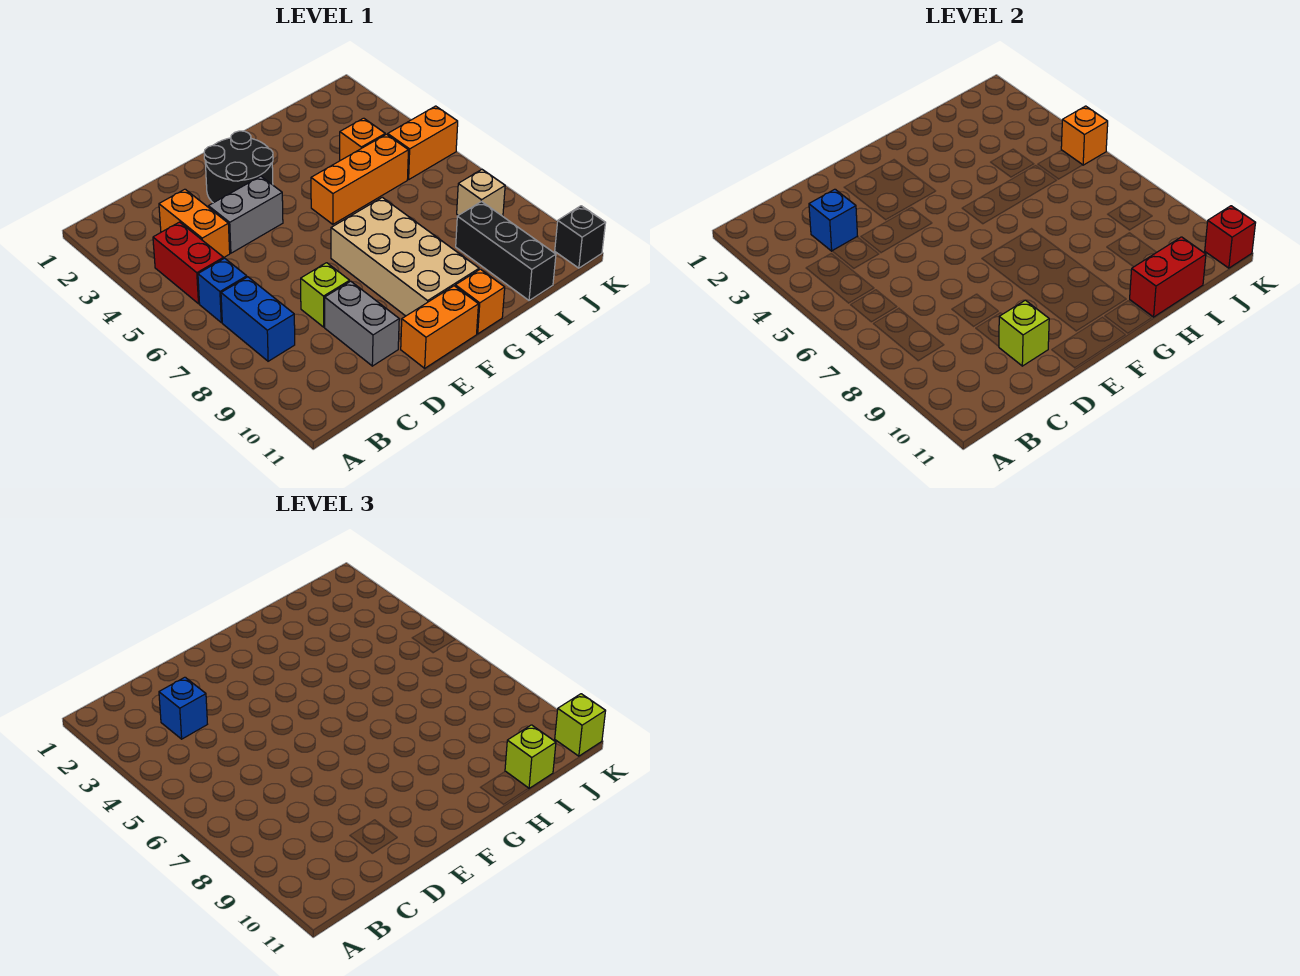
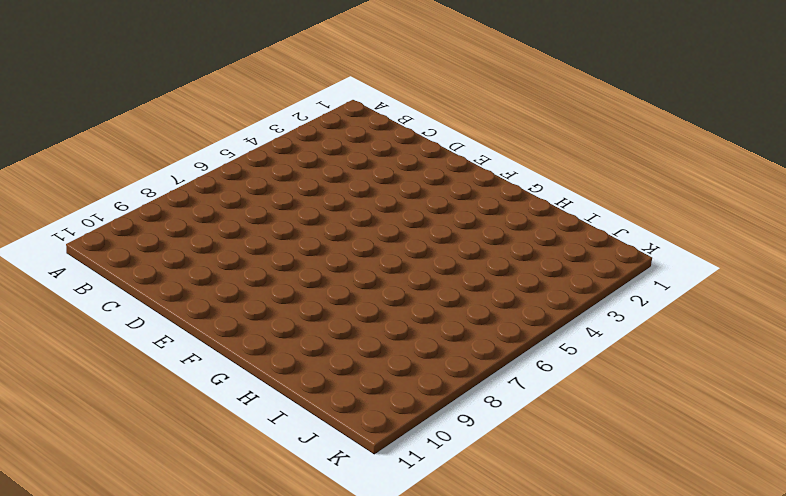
none -> red 1x2 brick [153,222,224,304]
none -> blue 1x1 brick [198,258,247,322]
none -> blue 1x2 brick [221,277,295,361]

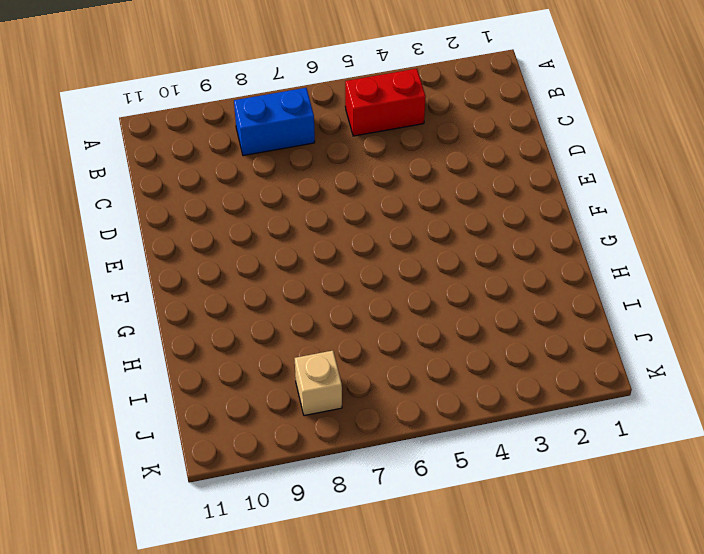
none -> blue 1x1 brick [198,258,247,322]
none -> orange 1x2 brick [159,189,230,257]
none -> grey 1x2 brick [208,176,283,253]

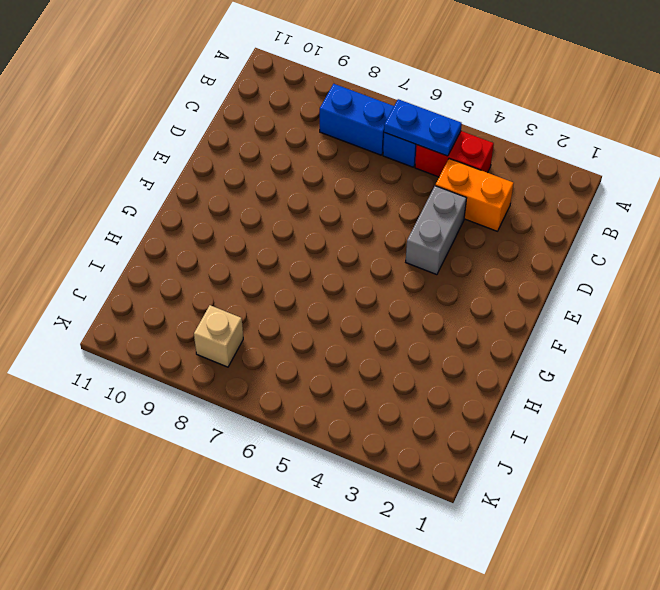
blue 1x2 plate [384,99,462,156] -> none
none -> lime 1x1 brick [301,263,350,327]
none -> grey 1x2 brick [325,281,399,366]
none -> black 2x2 round brick [204,131,273,203]

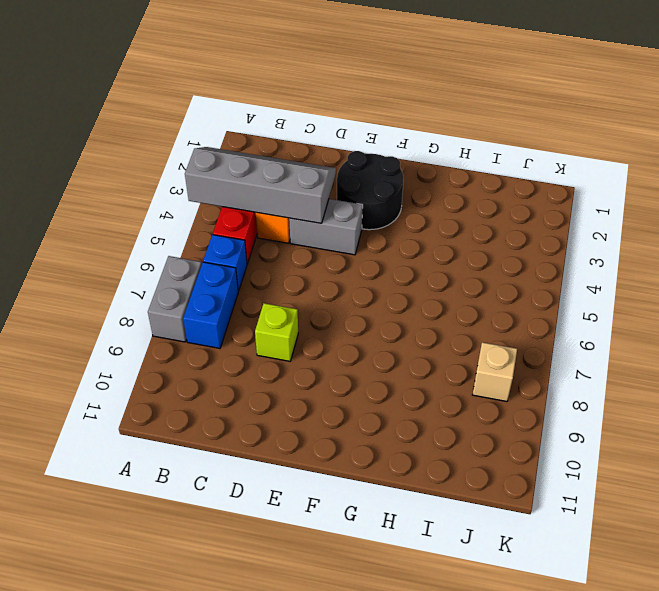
grey 2x4 slope [185,147,336,223] -> blue 1x1 brick [809,189,858,251]
grey 1x2 brick [148,256,202,342] -> grey 1x2 brick moved to [325,281,399,366]
none -> orange 1x2 brick [401,286,478,368]
none -> tan 2x4 brick [331,197,479,316]
none -> orange 1x3 brick [311,134,408,224]

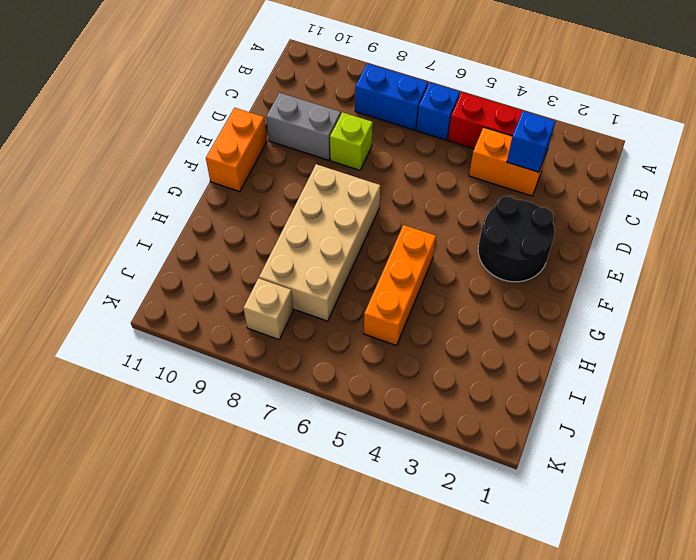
tan 2x4 brick [259,164,380,321] -> tan 2x4 brick turned to [331,197,479,316]
none -> grey 1x2 brick [208,176,283,253]
none -> orange 1x1 brick [455,269,505,334]
none -> orange 1x1 brick [340,118,385,161]

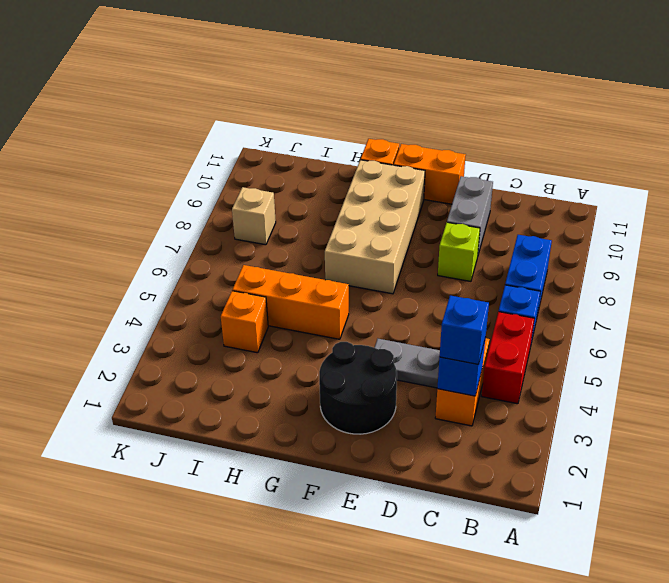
grey 1x2 plate [374,339,440,388] -> grey 1x2 brick [208,176,283,253]
none -> black 1x3 brick [456,201,556,300]
none -> orange 1x2 brick [388,106,458,180]
none -> black 1x1 brick [555,206,605,268]

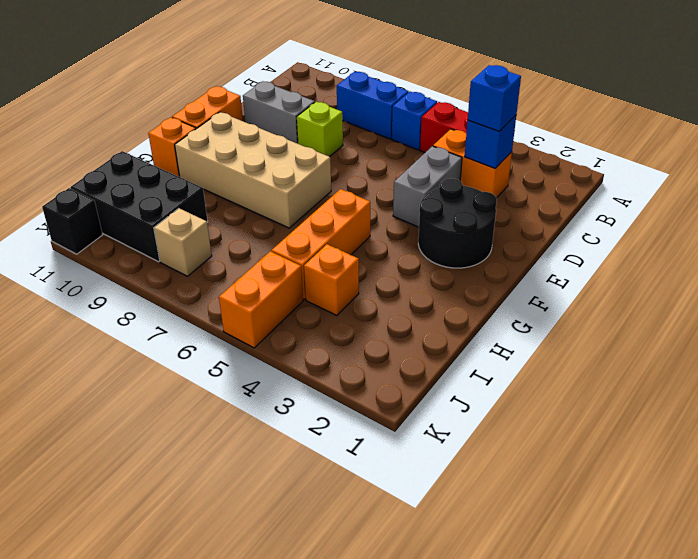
black 2x3 brick [70,151,208,262] -> black 1x3 brick [456,201,556,300]
none -> lime 1x1 brick [999,300,1049,366]
none -> red 1x2 brick [1130,237,1206,317]
none -> orange 1x1 brick [1061,106,1108,165]

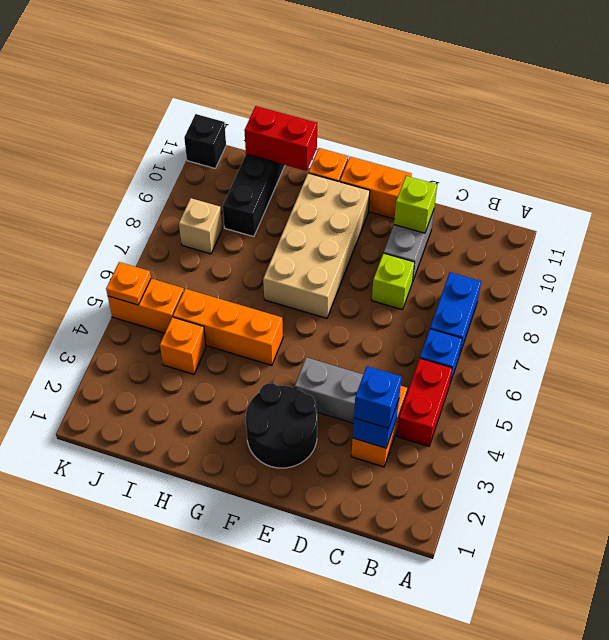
orange 1x1 plate [106,262,151,305] -> orange 1x1 brick [1061,106,1108,165]
none -> red 1x1 brick [1205,206,1255,268]
none -> lime 1x1 brick [505,725,556,788]
none -> lime 1x1 brick [555,694,605,756]

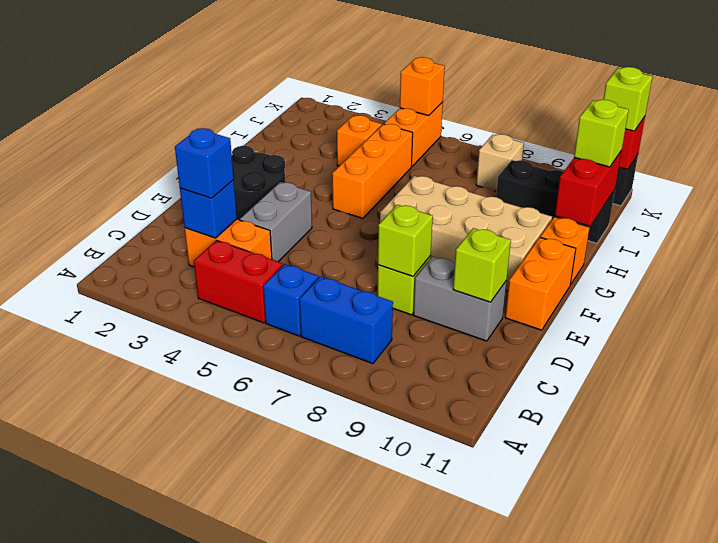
lime 1x1 brick [378,205,433,276] -> none

